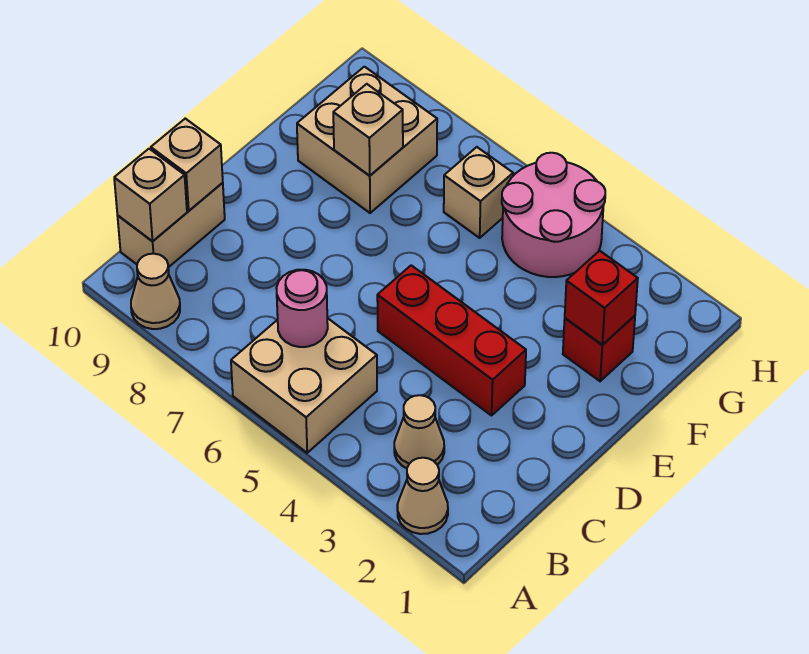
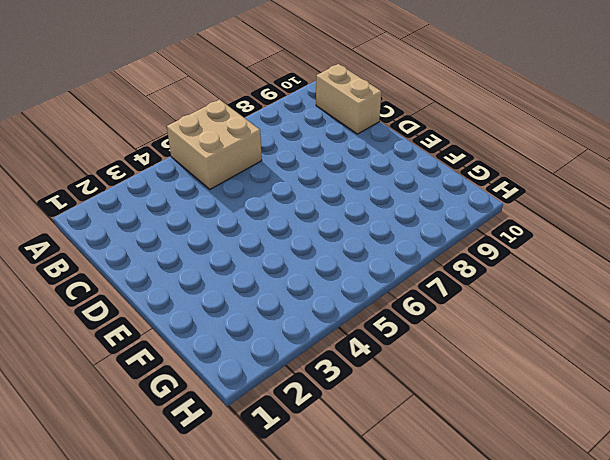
none -> tan 1x1 cone [397,458,448,534]
none -> tan 1x1 cone [131,254,180,329]
none -> tan 1x1 cone [394,395,444,468]

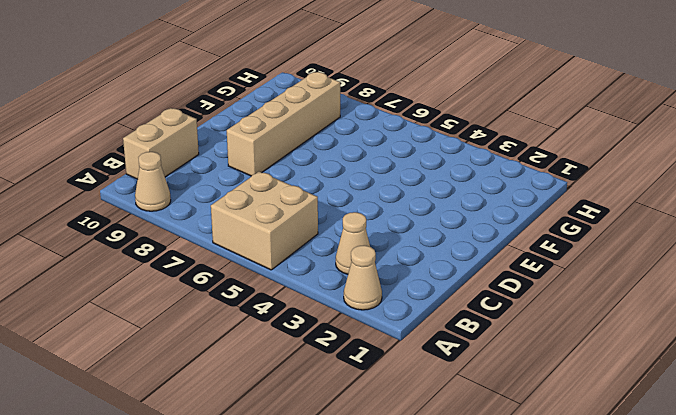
tan 1x4 brick [227,72,340,176] -> tan 2x2 brick [297,67,437,213]
none -> red 1x3 brick [377,265,526,416]
none -> red 1x1 brick [563,316,635,381]
none -> pink 2x2 round brick [502,153,605,277]

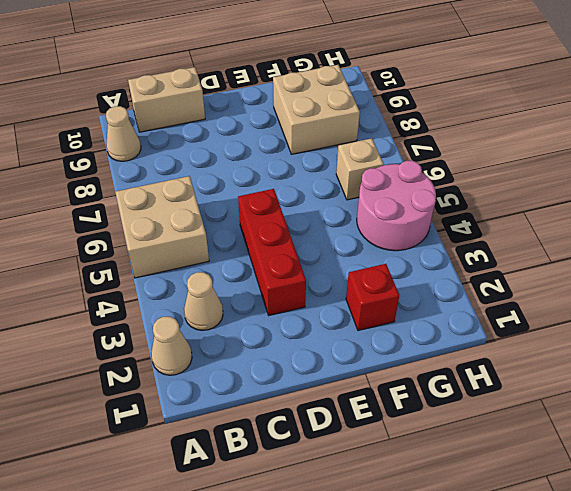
none -> pink 1x1 round brick [276,270,328,347]
none -> tan 1x1 brick [114,149,187,241]
none -> tan 1x1 brick [151,119,223,211]

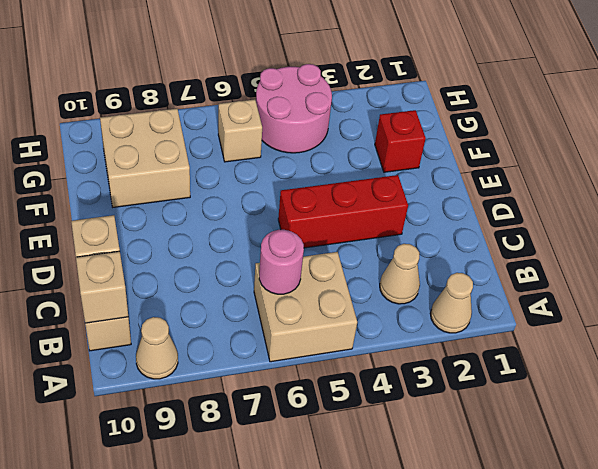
none -> red 1x1 brick [565,251,638,345]
none -> tan 1x1 brick [333,84,403,176]

